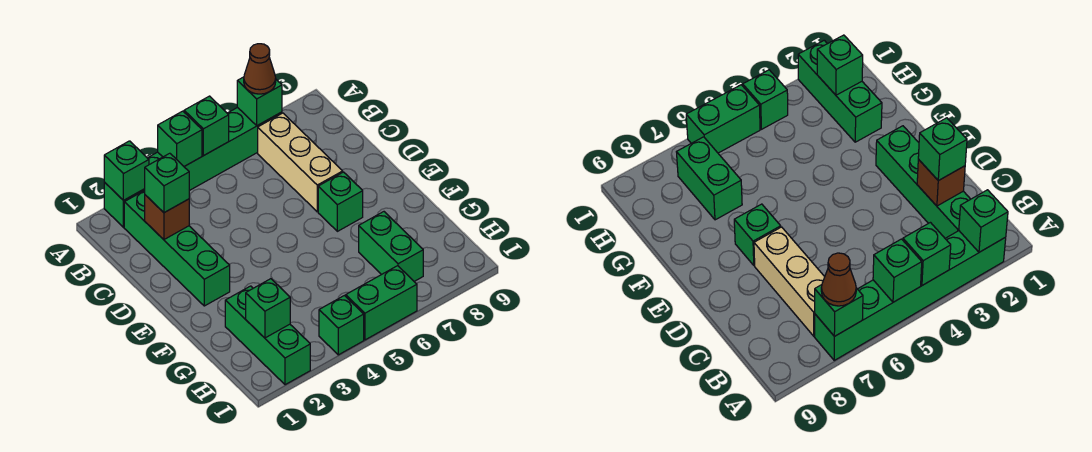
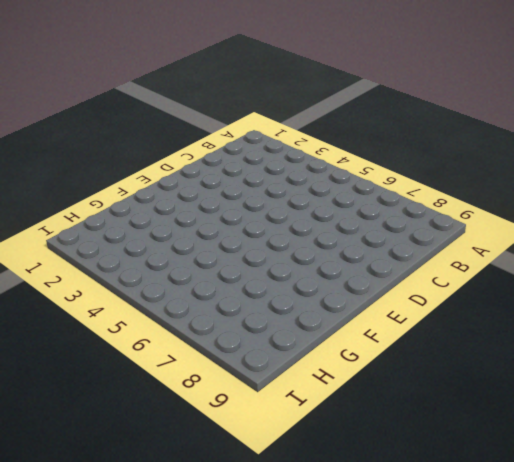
none -> green 1x6 brick [104,107,282,227]
none -> green 1x4 brick [124,190,230,306]
none -> tan 1x3 brick [258,113,343,212]

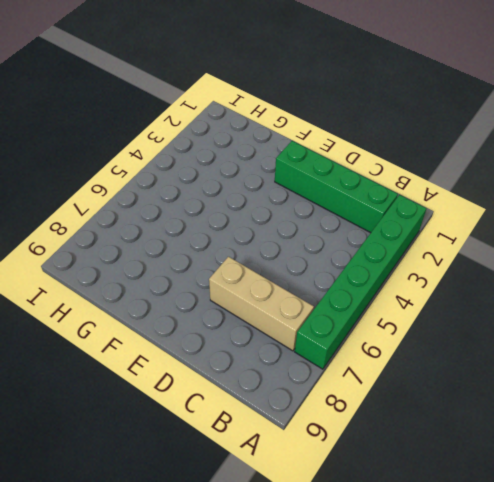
none -> green 1x1 brick [318,172,363,231]
none -> green 1x3 brick [225,286,310,385]
none -> green 1x2 brick [359,212,423,281]

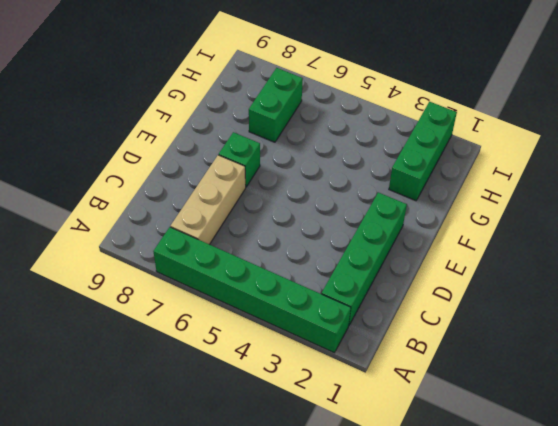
none -> green 1x1 brick [319,296,364,355]
none -> green 1x2 brick [346,266,417,340]
none -> green 1x1 brick [104,141,149,200]

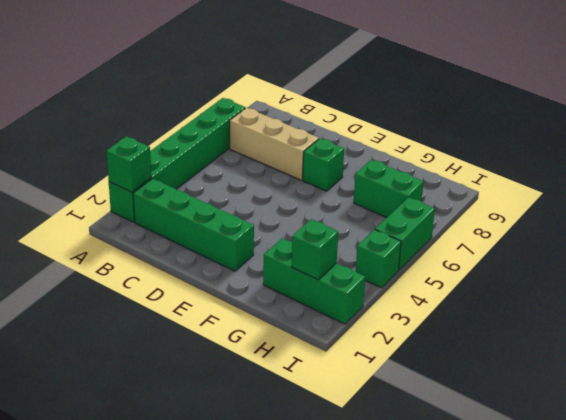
none -> green 1x1 brick [158,111,202,166]
none -> green 1x1 brick [184,96,229,156]
none -> green 1x1 brick [237,77,282,126]

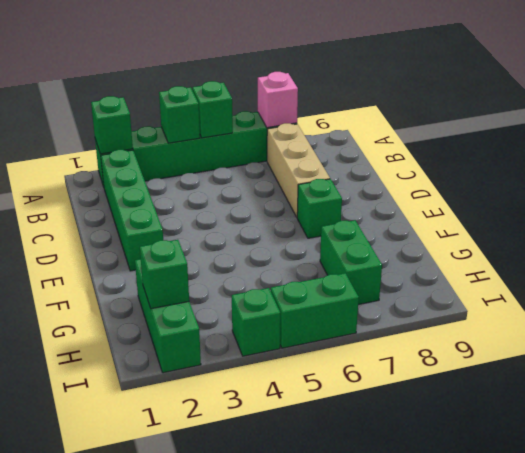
pink 1x1 brick [258,72,298,128] -> green 1x1 brick [237,77,282,126]
none -> brown 1x1 brick [145,195,189,239]
none -> brown 1x1 cone [244,44,276,94]
none -> green 1x1 brick [145,153,189,213]

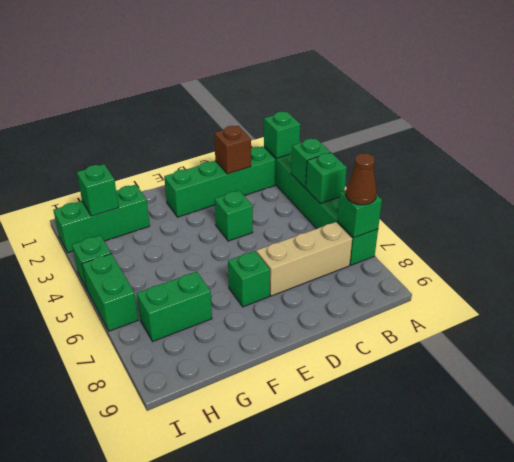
green 1x1 brick [215,191,253,241] -> green 1x1 brick moved to [145,153,189,213]

